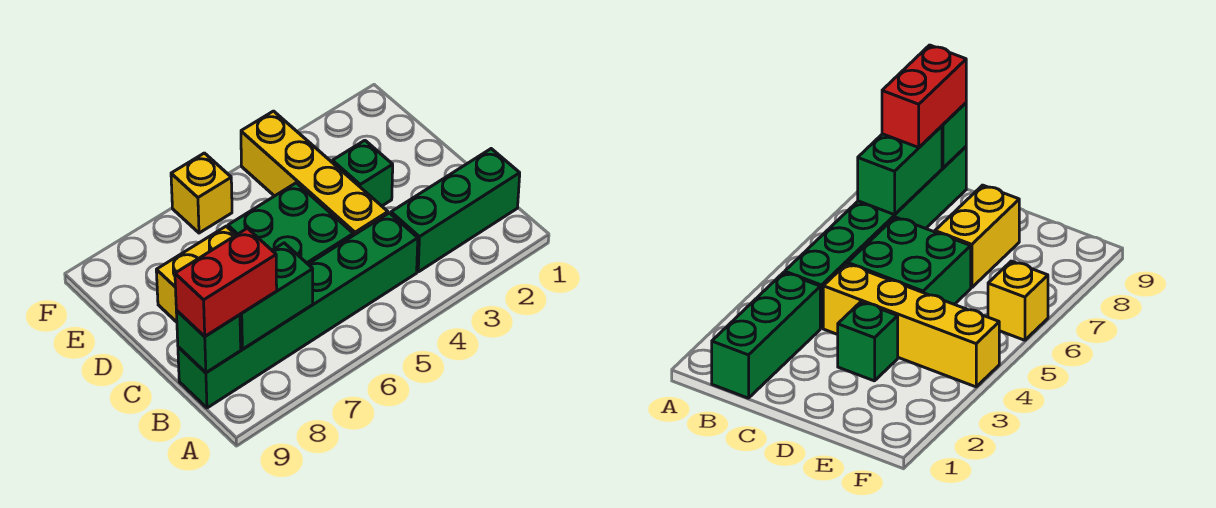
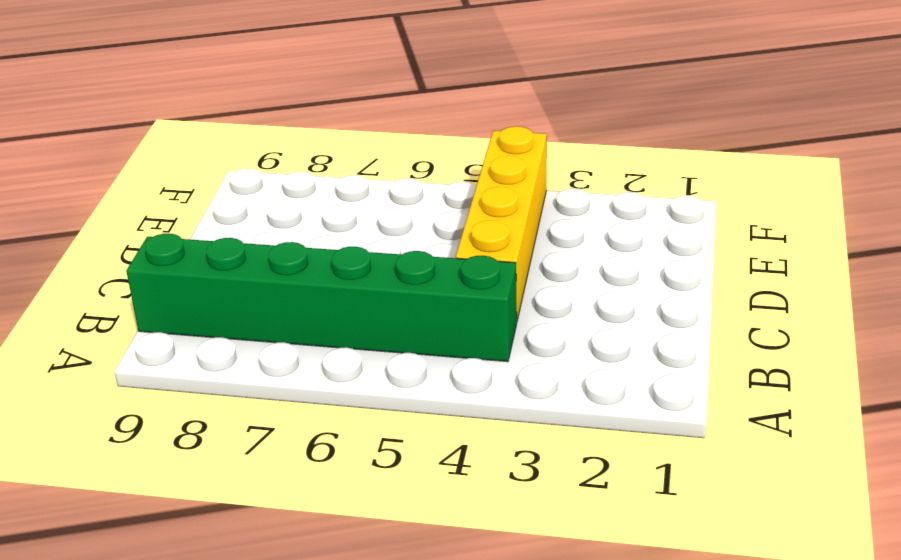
none -> green 1x3 brick [391,149,520,272]
none -> green 2x2 brick [228,183,353,264]

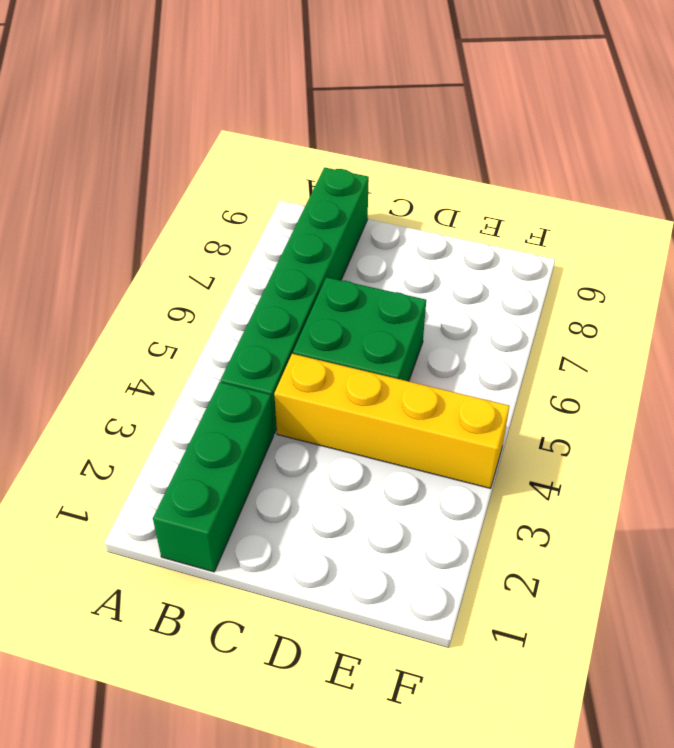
none -> green 1x1 brick [332,140,393,206]
none -> yellow 1x2 brick [156,226,236,322]

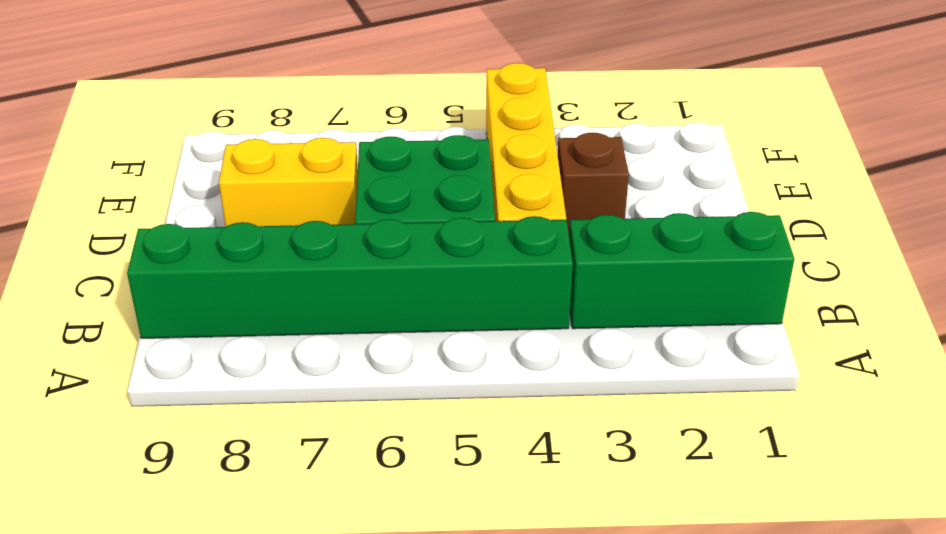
brown 1x1 brick [558,133,629,233] -> green 1x1 brick [332,140,393,206]
none -> yellow 1x1 brick [171,153,232,233]
none -> green 1x2 brick [240,243,313,349]

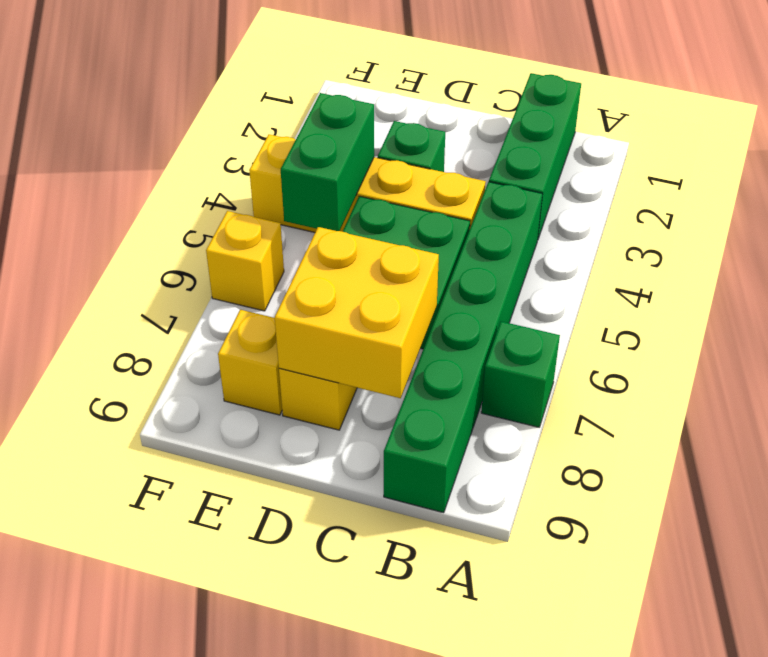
green 1x1 brick [481,322,560,427] -> green 1x1 brick moved to [176,311,241,373]
yellow 2x2 brick [275,227,439,398] -> none
green 1x2 brick [281,93,374,231] -> green 1x2 brick moved to [240,243,313,349]
yellow 1x1 brick [218,310,282,415] -> none
none -> red 1x2 brick [175,228,277,336]

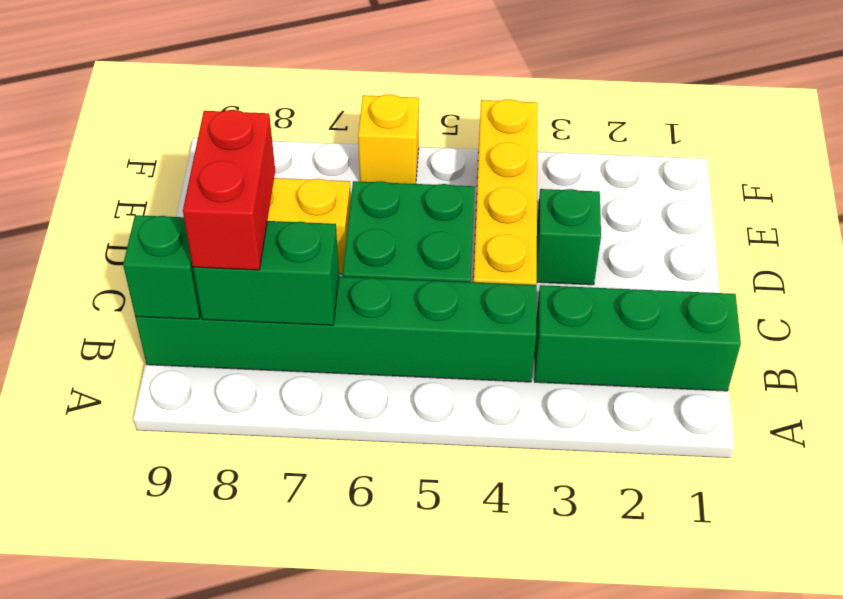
red 1x2 brick [183,110,275,270] -> red 1x2 brick turned to [175,228,277,336]

